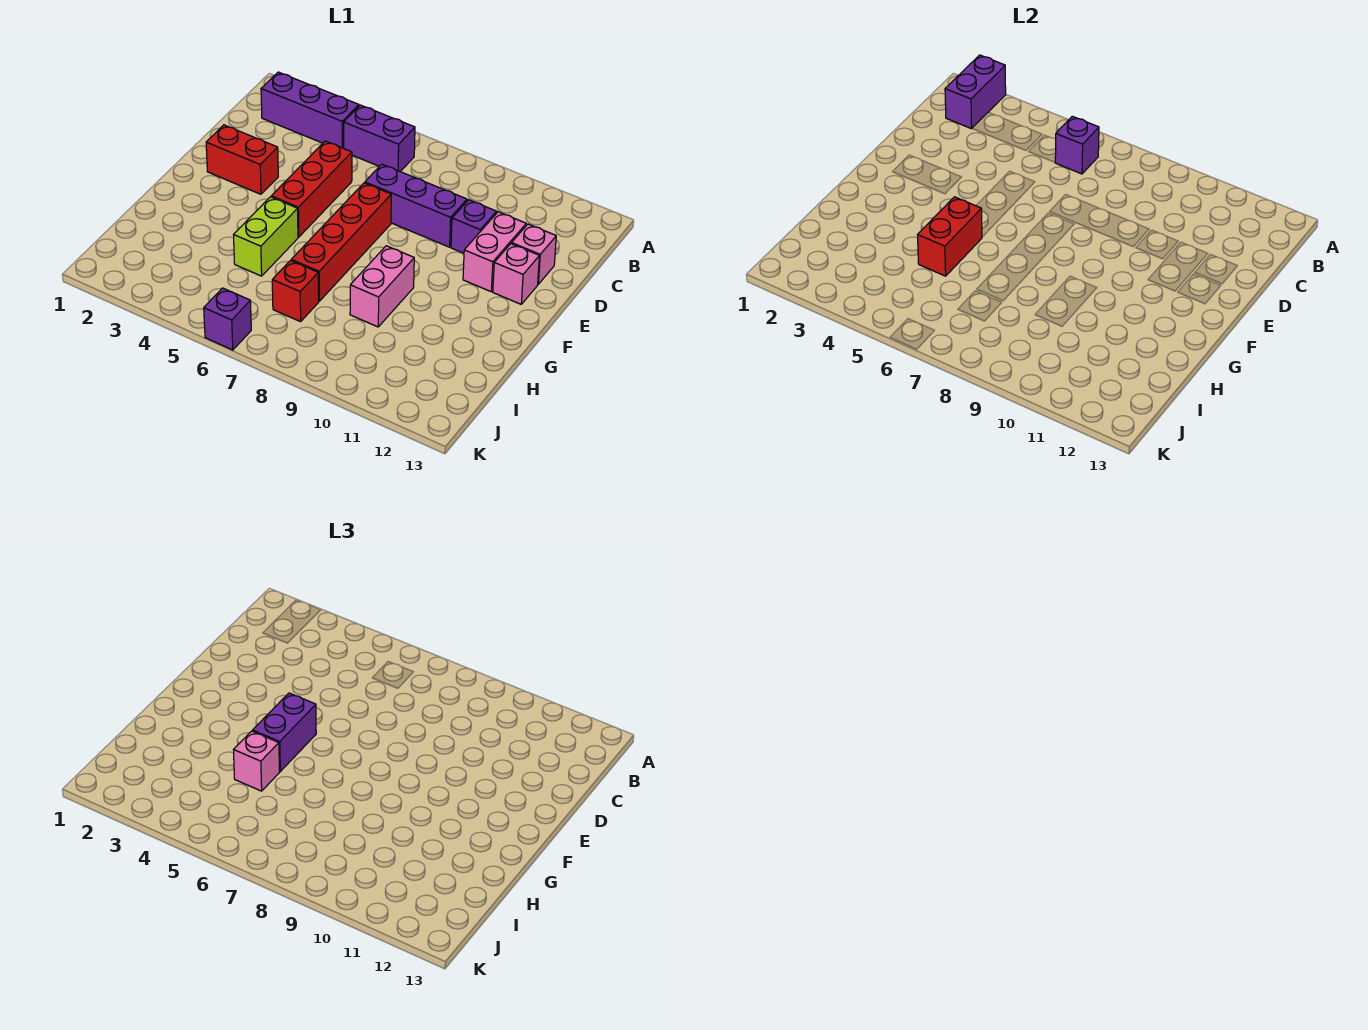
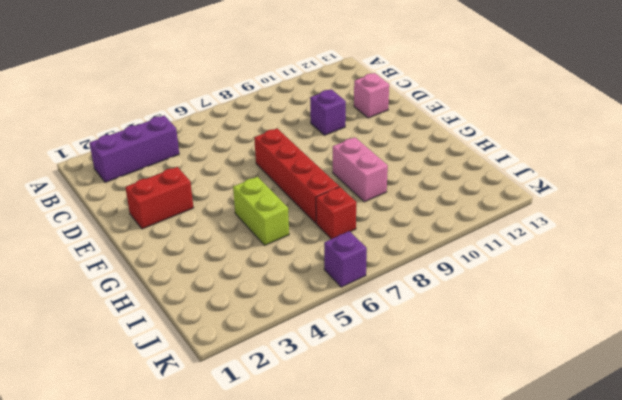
none -> purple 1x2 brick [344,105,415,172]
none -> red 1x3 brick [271,141,352,237]
none -> purple 1x3 brick [365,164,467,247]

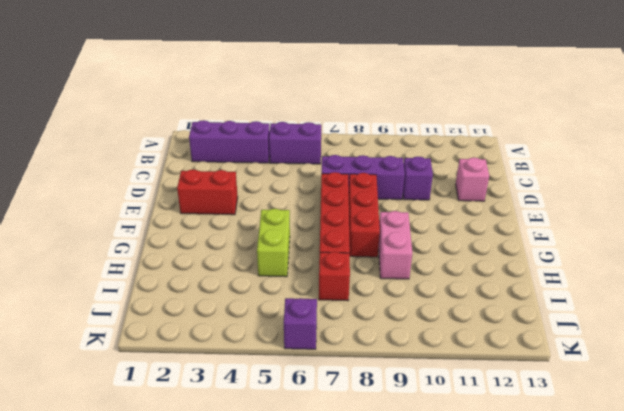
red 1x3 brick [349,173,380,257] -> red 1x3 brick moved to [271,141,352,237]
none -> pink 1x2 brick [463,212,526,292]
none -> pink 1x1 brick [493,244,539,304]
none -> purple 1x2 brick [945,55,1006,129]

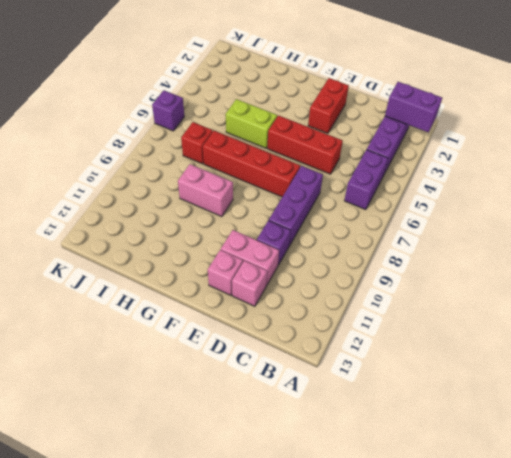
none -> purple 1x1 brick [1055,116,1099,174]
none -> red 1x2 brick [918,197,982,276]
none -> purple 1x2 brick [253,693,316,771]

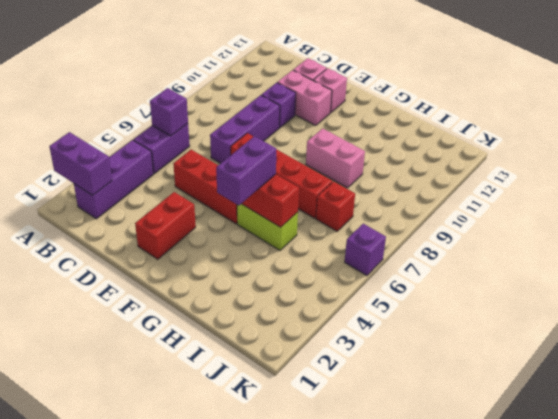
purple 1x2 brick [216,136,276,205] -> purple 1x2 brick turned to [253,693,316,771]
none -> pink 1x1 brick [234,731,280,791]

